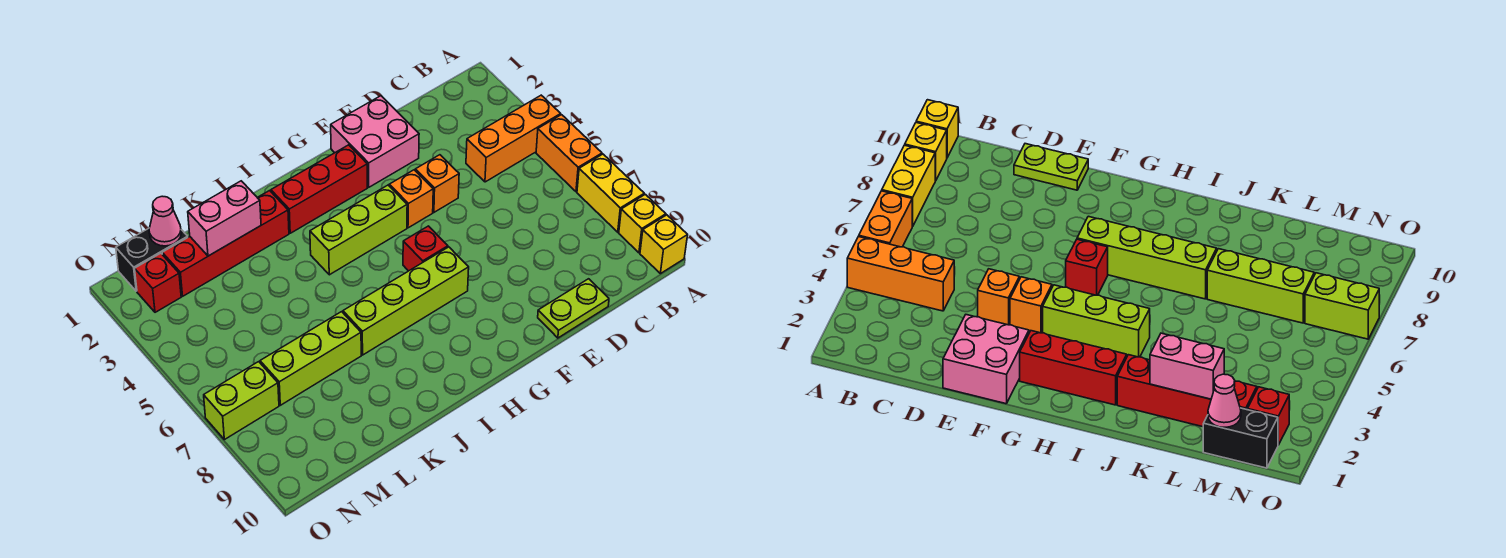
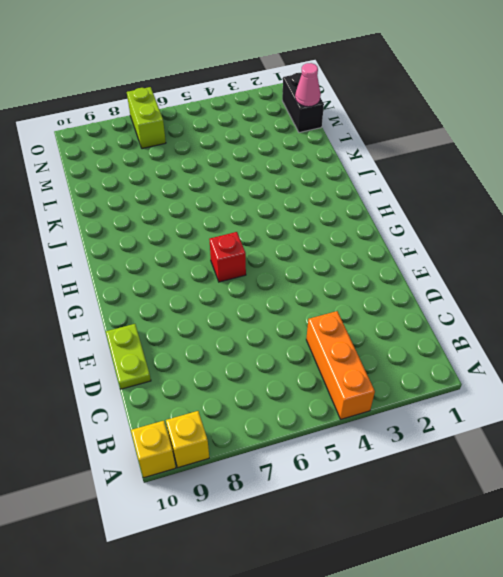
none -> orange 1x2 brick [536,115,602,192]
none -> yellow 1x2 brick [577,154,644,232]
none -> pink 2x2 brick [331,96,419,187]

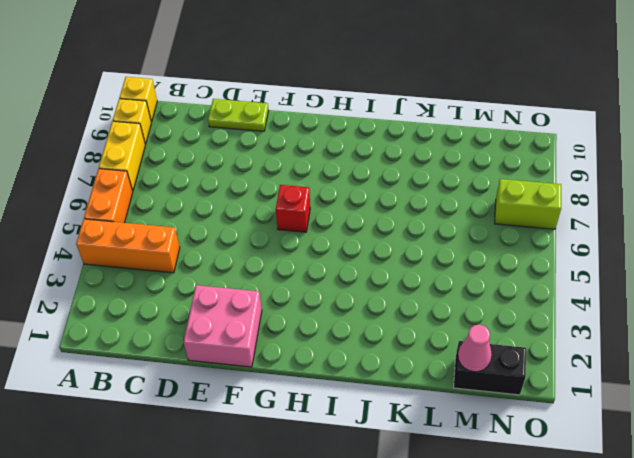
none -> orange 1x1 brick [415,155,459,212]
none -> orange 1x1 brick [389,170,433,228]
none -> red 1x3 brick [271,145,367,233]

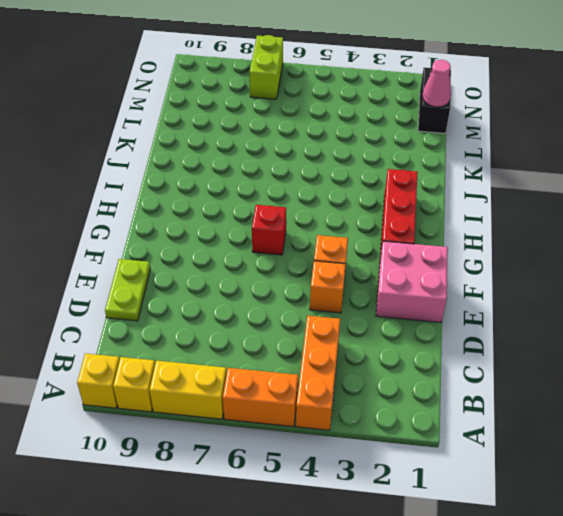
none -> lime 1x3 brick [310,185,407,275]
none -> lime 1x4 brick [343,247,469,355]
none -> red 1x4 brick [162,191,289,296]

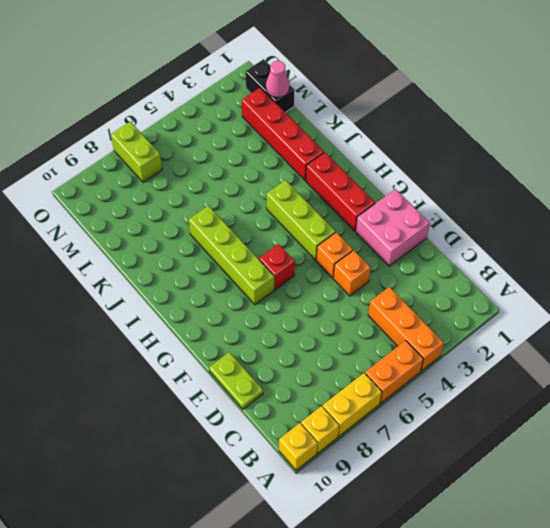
none -> lime 1x3 brick [260,312,361,405]
none -> red 1x1 brick [135,253,181,312]
none -> pink 1x2 brick [188,181,261,256]

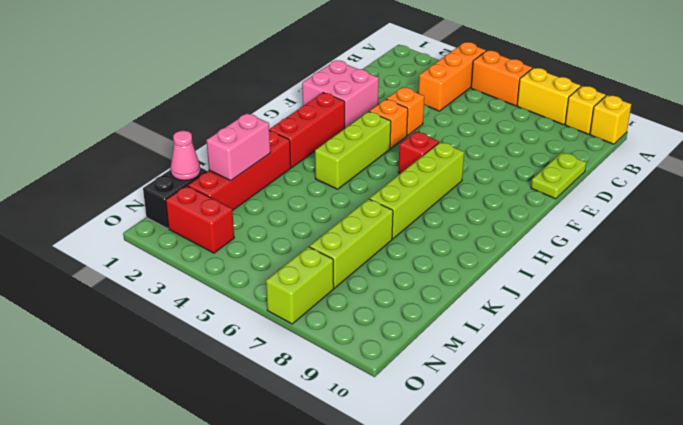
red 1x2 brick [166,186,234,253] -> red 1x1 brick [135,253,181,312]

